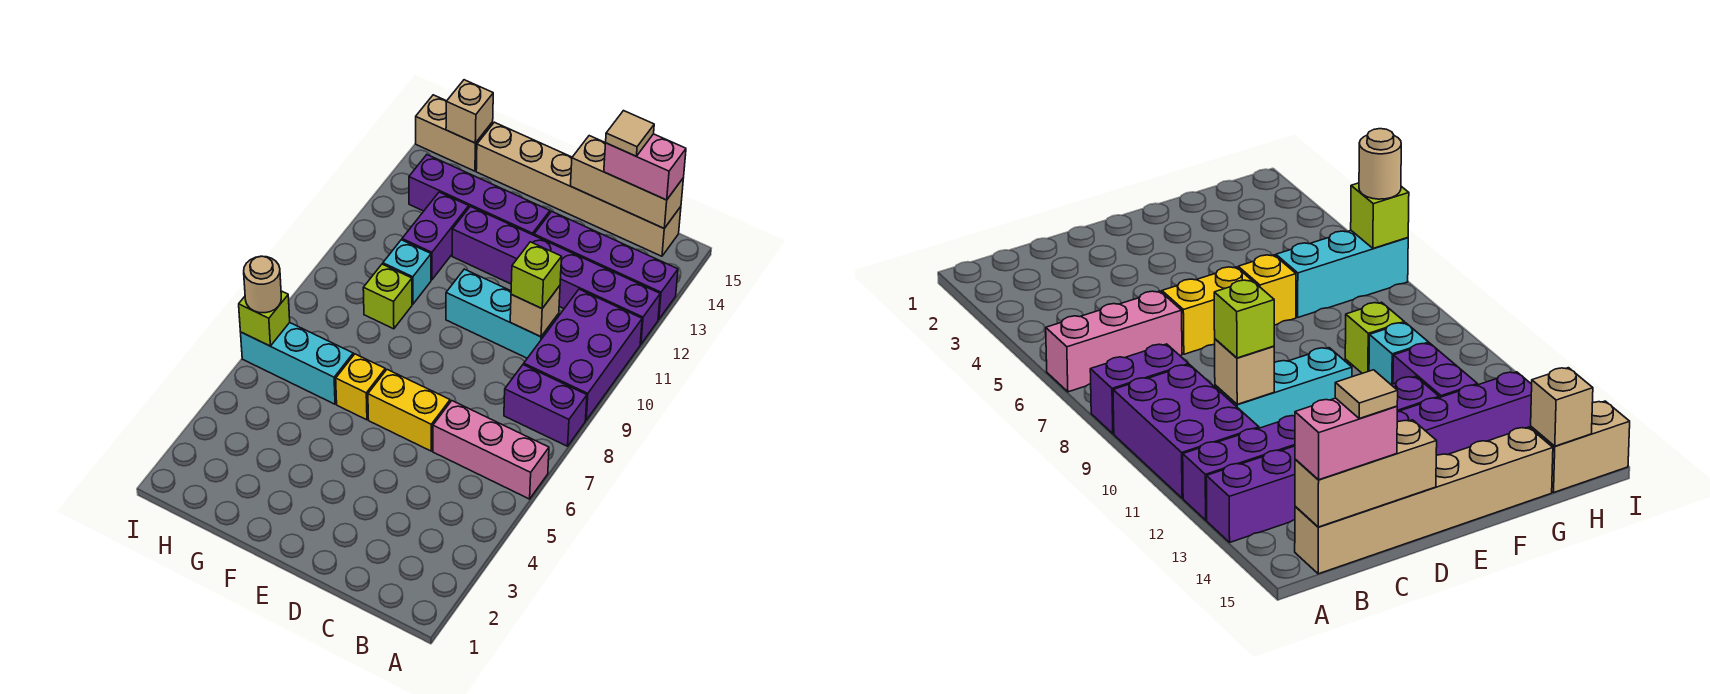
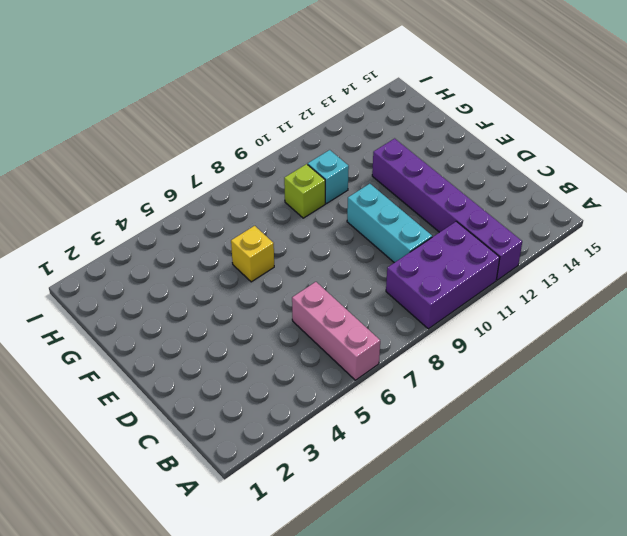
none -> purple 1x2 brick [504,365,587,446]
none -> purple 1x4 brick [534,211,678,320]
none -> tan 1x6 brick [476,122,681,256]

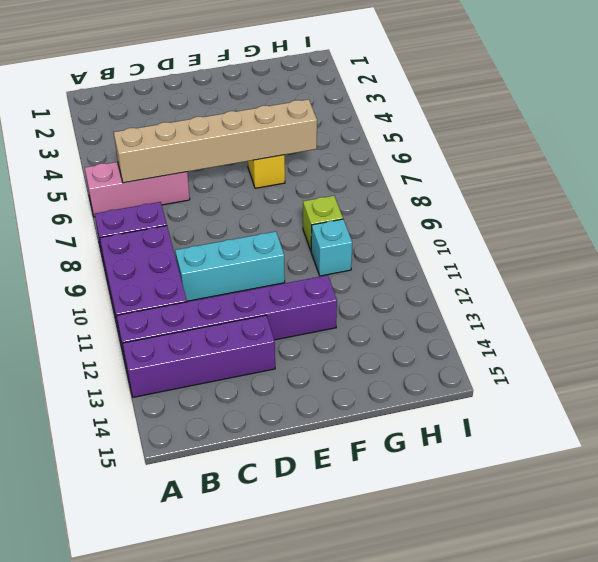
tan 1x6 brick [114,99,317,183] -> tan 1x6 brick moved to [476,122,681,256]
none -> yellow 1x2 brick [368,370,450,451]
none -> purple 1x4 brick [409,155,550,235]
none -> cyan 1x3 brick [241,323,353,404]

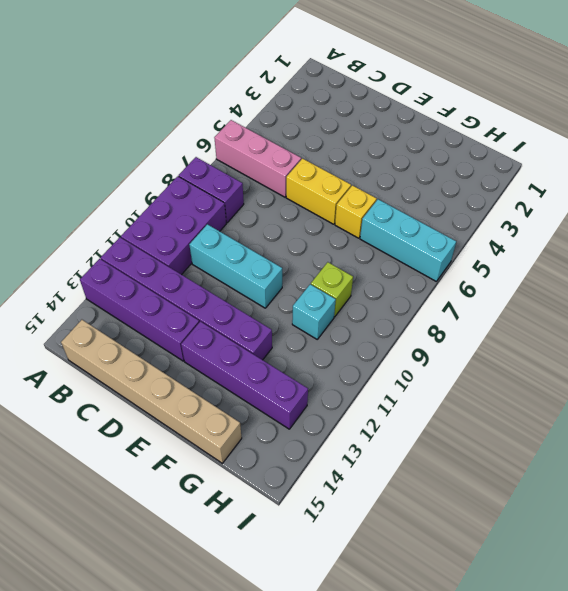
none -> purple 1x2 brick [402,192,469,280]
none -> tan 1x2 brick [416,95,493,171]
none -> tan 1x3 brick [571,136,683,228]

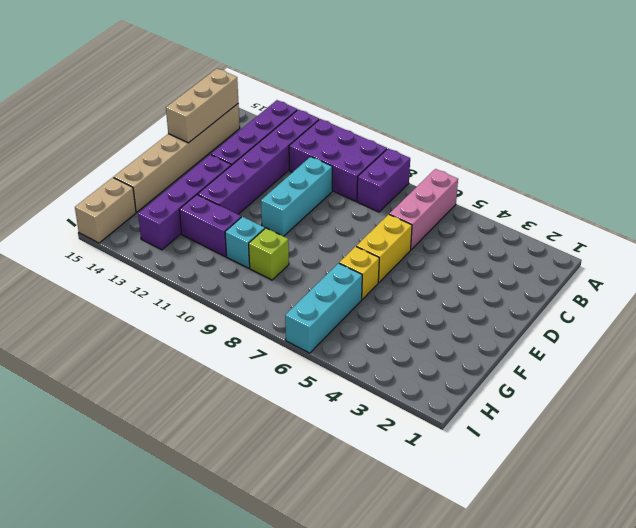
none -> tan 1x1 brick [510,286,560,337]
none -> tan 1x1 brick [446,80,493,143]
none -> lime 1x1 brick [239,291,290,346]

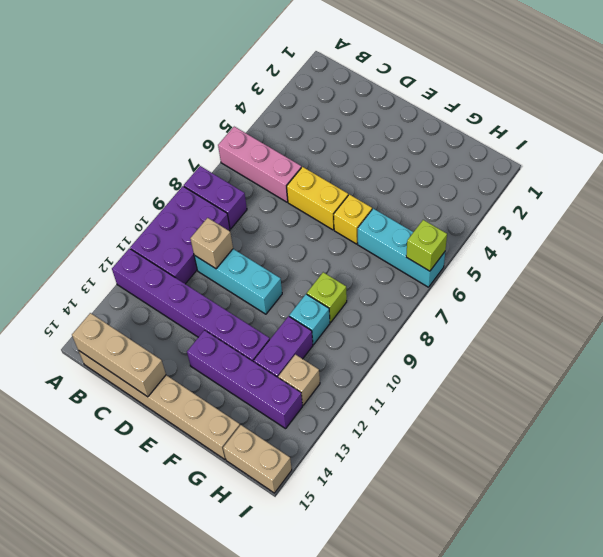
tan 1x1 brick [278,354,320,405] -> tan 1x1 brick moved to [446,80,493,143]
none -> purple 1x4 brick [534,211,678,320]
none -> pink 1x2 brick [604,134,686,200]
none -> lime 1x1 brick [511,242,562,308]

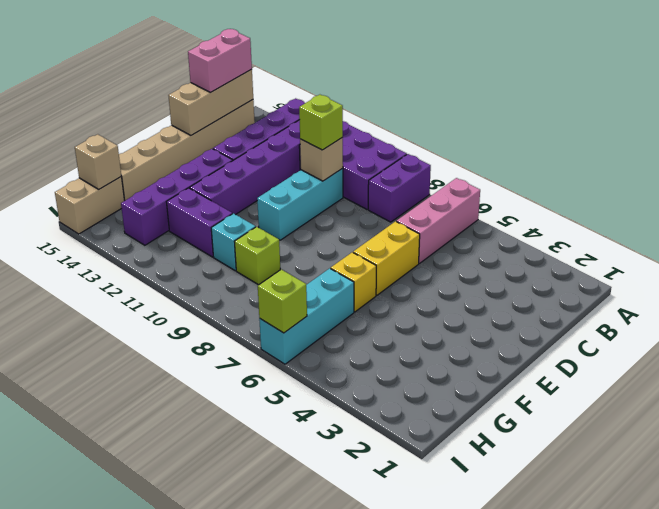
none -> tan 1x1 round brick [244,256,281,313]
none -> tan 1x1 tile [606,111,654,156]

